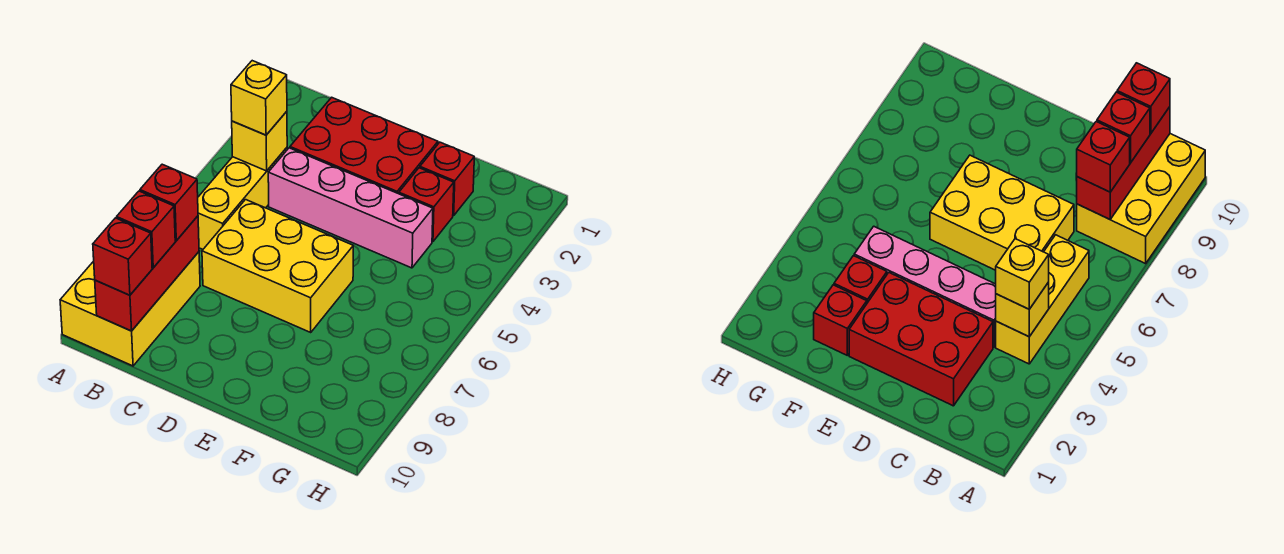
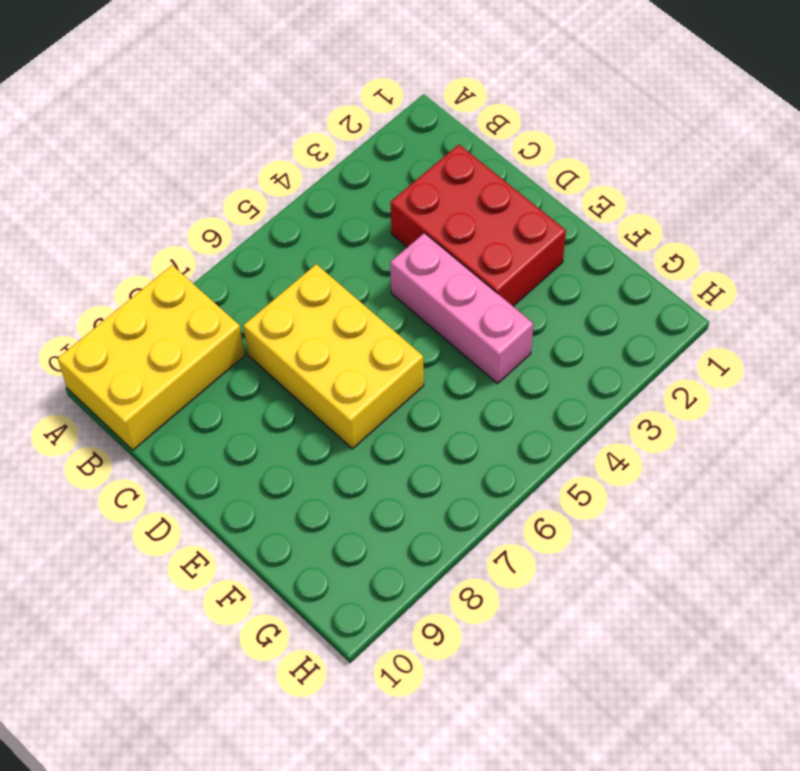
pink 1x3 brick [390,233,533,384] -> pink 1x4 brick [268,148,433,268]
none -> yellow 1x3 brick [198,148,287,249]
none -> red 1x1 brick [420,142,474,216]
none -> red 1x1 brick [399,168,454,242]

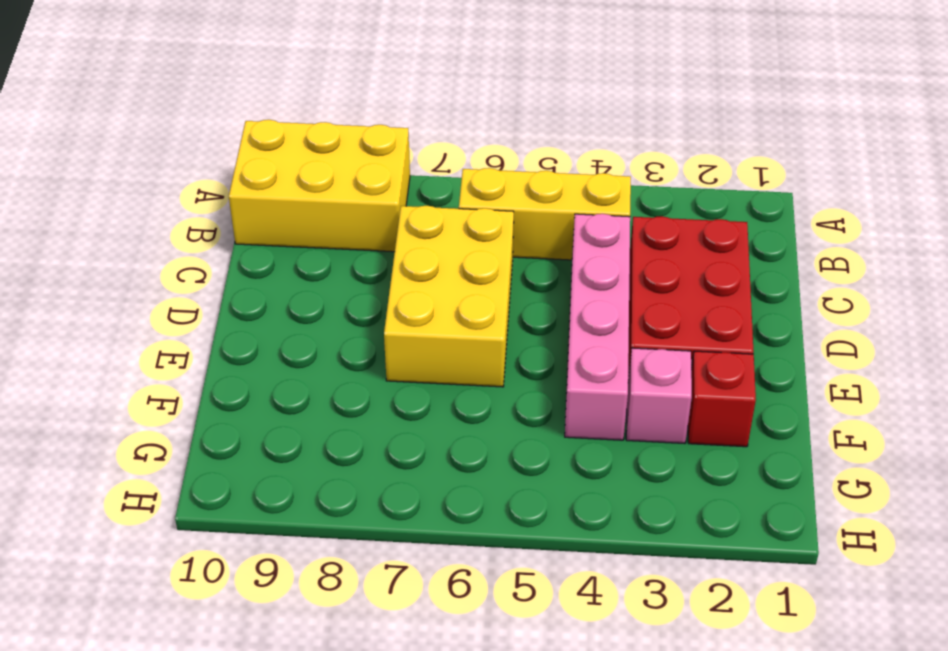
pink 1x1 brick [626,348,692,443] -> red 1x1 brick [399,168,454,242]
none -> yellow 1x1 brick [232,111,287,171]
none -> red 1x3 brick [95,216,199,331]
none -> yellow 1x1 brick [231,61,287,135]

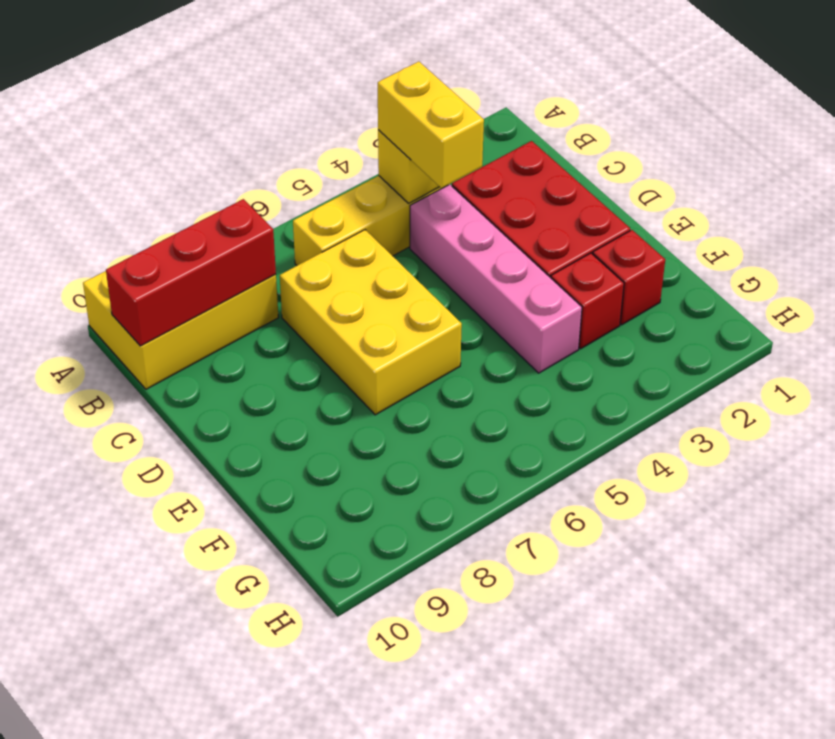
yellow 1x2 brick [378,62,484,188] -> yellow 1x1 brick [231,61,287,135]
none -> red 1x1 brick [140,164,198,241]
none -> red 1x1 brick [117,191,175,268]
none -> red 1x1 brick [93,218,152,295]

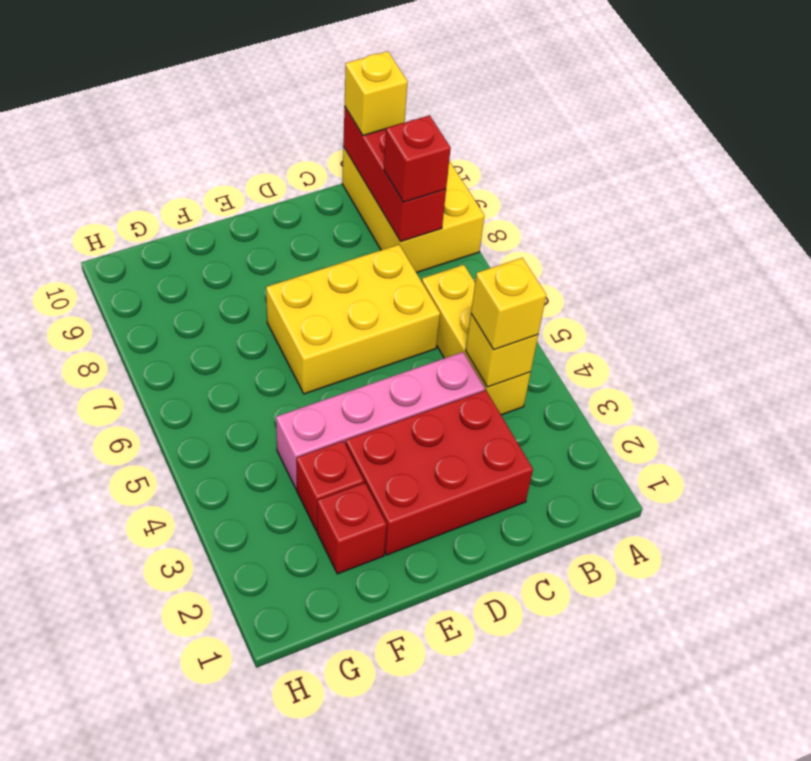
yellow 1x1 brick [345,51,408,136] -> red 1x1 brick [93,218,152,295]
none -> red 1x1 brick [117,191,175,268]

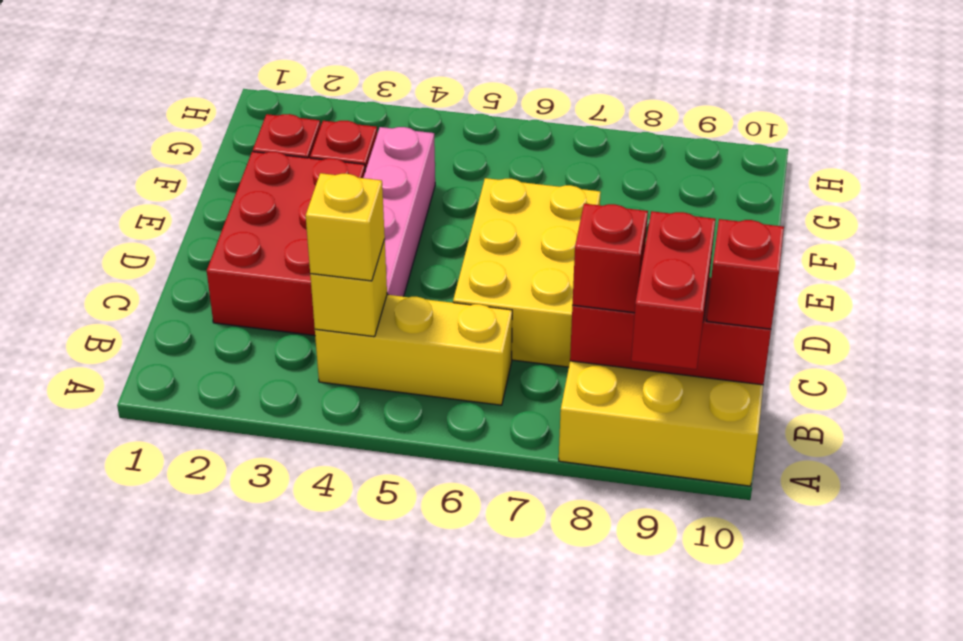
red 1x2 brick [631,211,716,369] -> red 1x1 brick [117,191,175,268]

